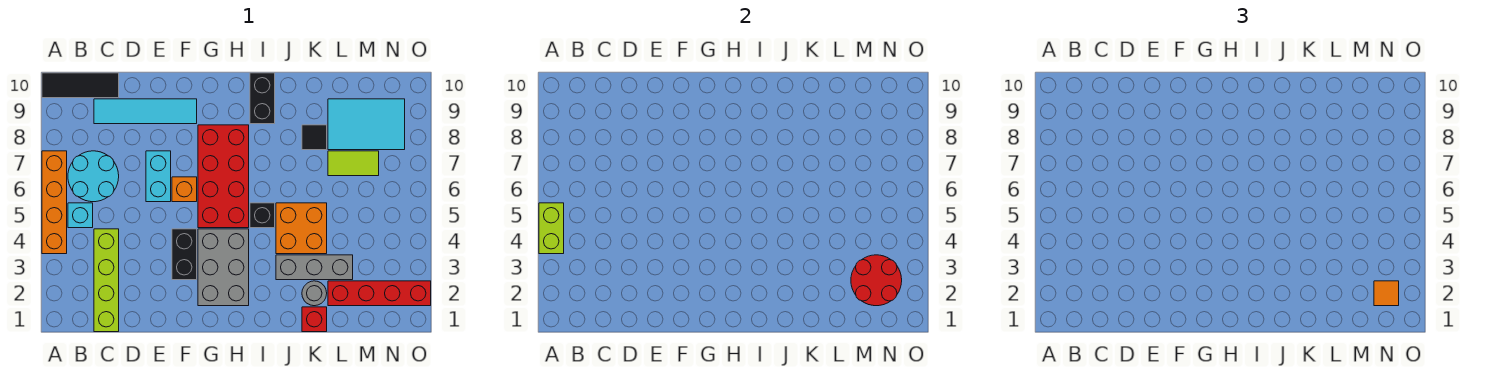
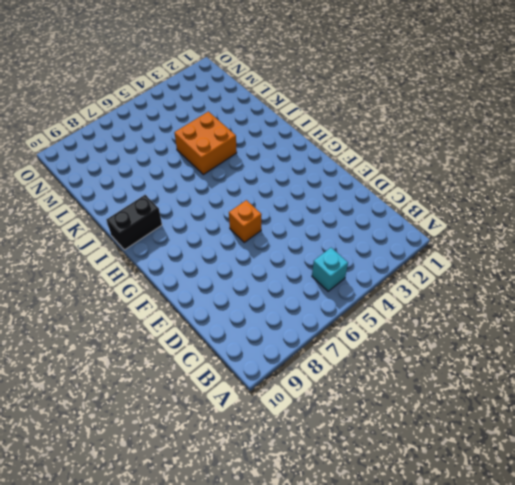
none -> orange 1x4 brick [42,151,67,254]
none -> black 1x3 tile [42,73,119,98]
none -> cyan 2x2 round brick [68,151,119,202]

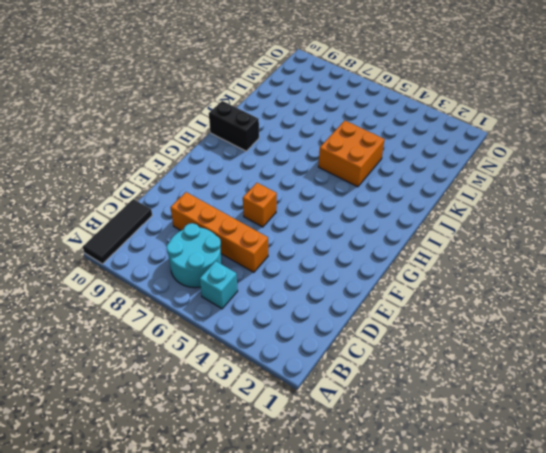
orange 1x4 brick [171,192,268,272] -> orange 1x4 brick moved to [42,151,67,254]
none -> lime 1x4 brick [94,229,119,332]
none -> cyan 1x4 tile [94,99,197,124]
none -> cyan 1x2 brick [146,151,171,202]

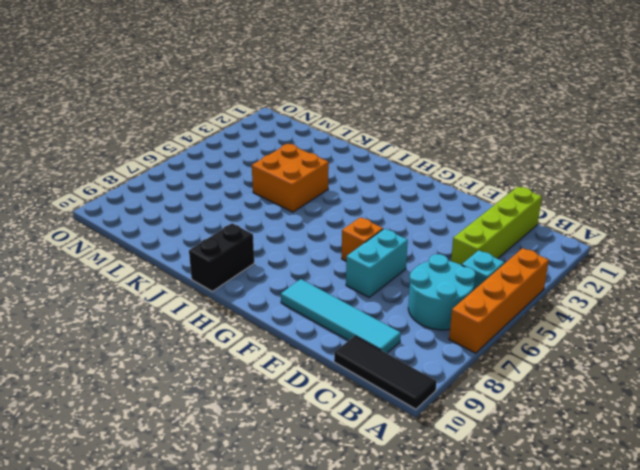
none -> black 1x2 brick [172,229,197,280]
none -> grey 2x3 brick [198,229,249,306]
none -> red 2x4 brick [198,125,249,228]

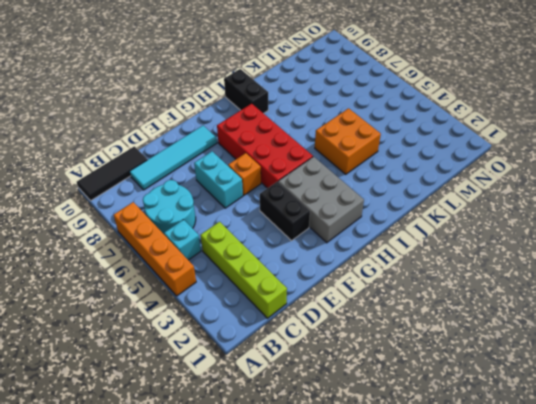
none -> black 1x1 brick [250,203,275,228]
none -> grey 1x3 brick [276,255,353,280]
none -> red 1x1 brick [302,307,327,332]

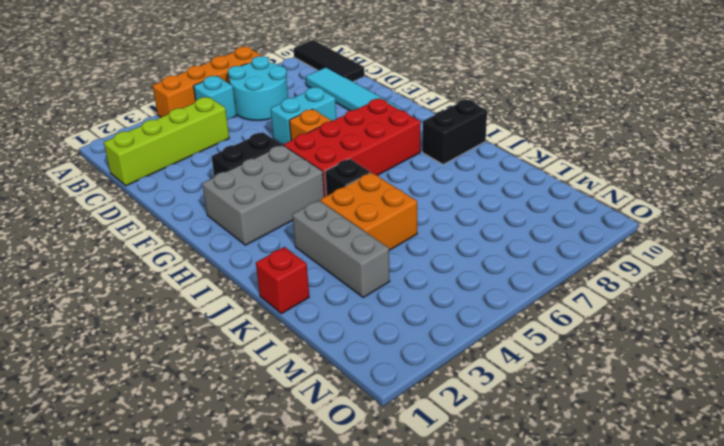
none -> grey 1x1 round brick [302,281,327,306]
none -> black 1x1 tile [302,125,327,150]
none -> red 1x4 brick [328,281,431,306]

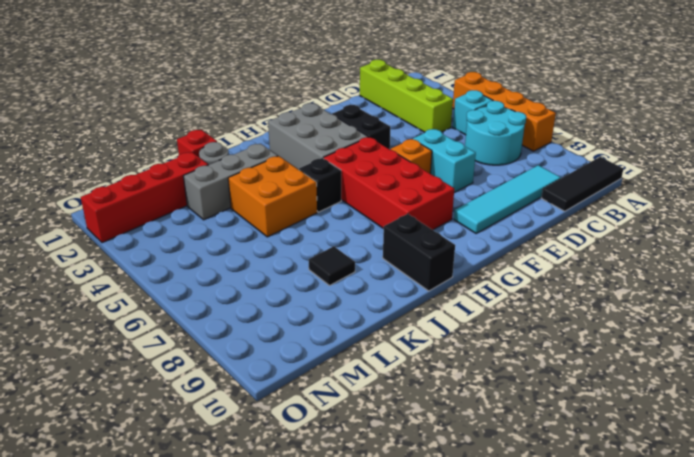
none -> lime 1x2 tile [328,151,379,176]
none -> cyan 2x3 tile [328,99,405,150]
none -> lime 1x2 brick [539,203,564,254]

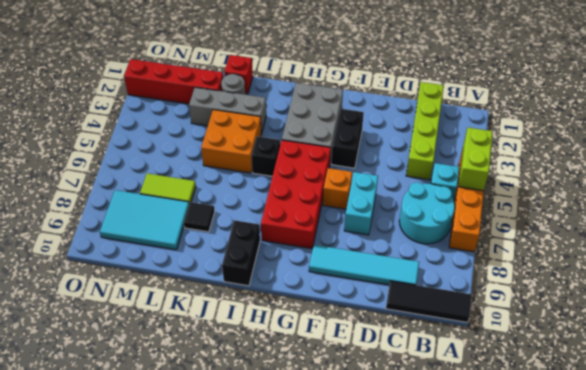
none -> red 2x2 round brick [851,255,902,306]
none -> orange 1x1 tile [1374,281,1399,306]

